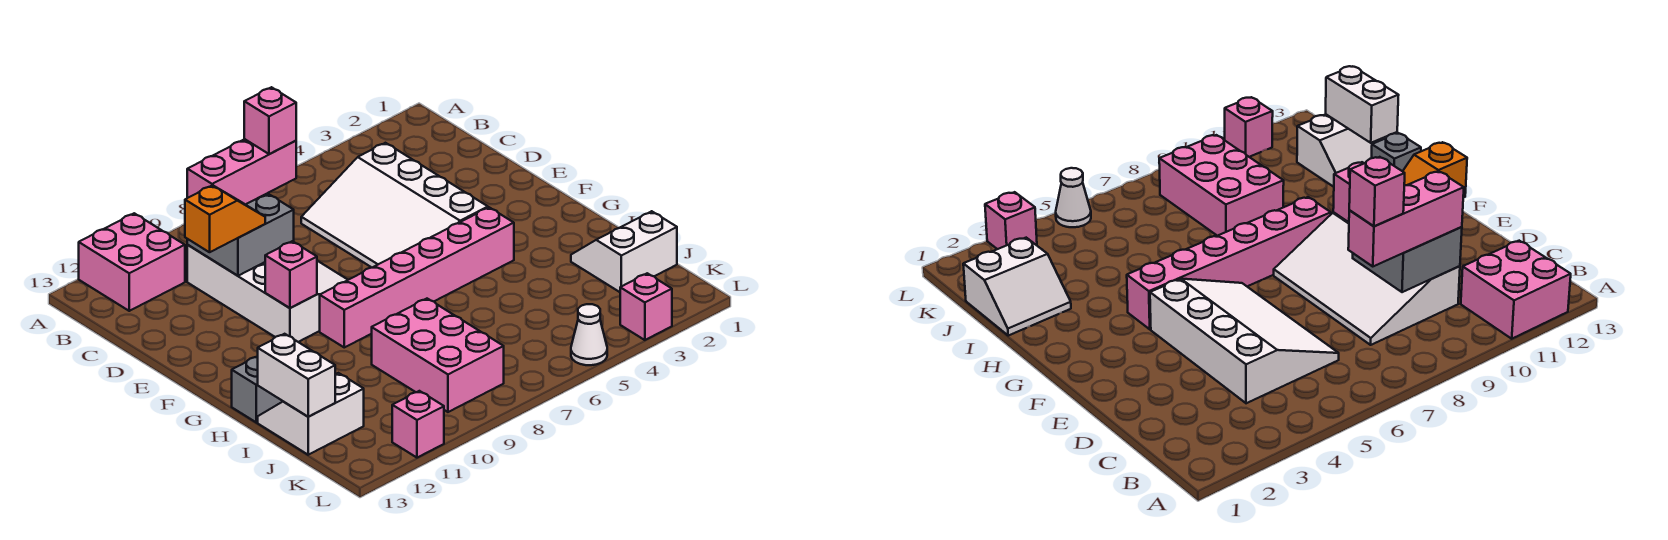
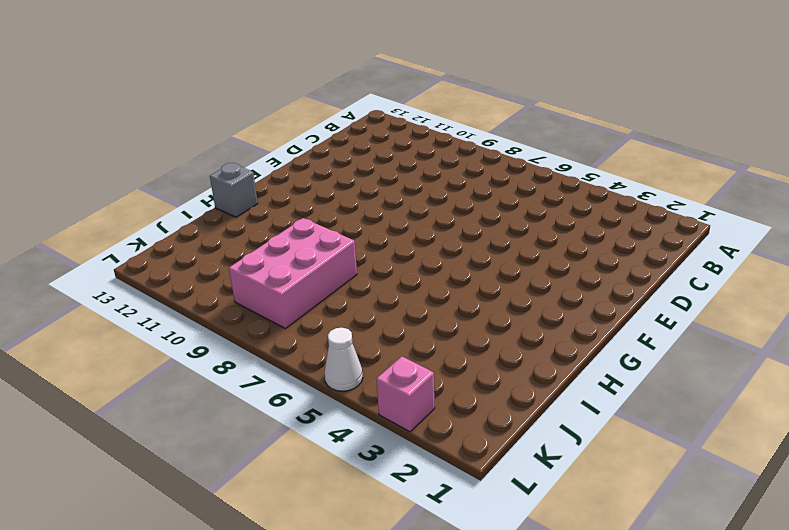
none -> pink 2x2 brick [79,213,185,311]
none -> white 3x4 slope [301,143,488,268]
none -> white 3x4 slope [187,245,348,342]

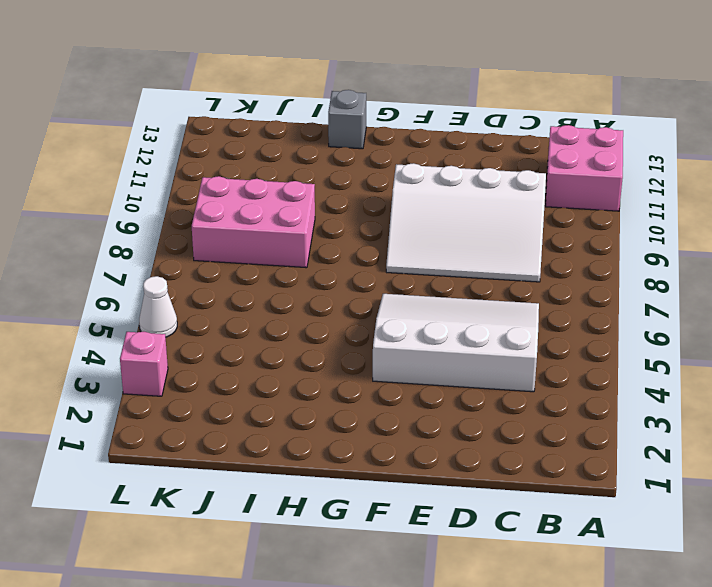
none -> pink 1x6 brick [320,207,514,347]
none -> white 2x2 slope [571,211,677,292]
none -> white 2x2 slope [258,373,364,455]

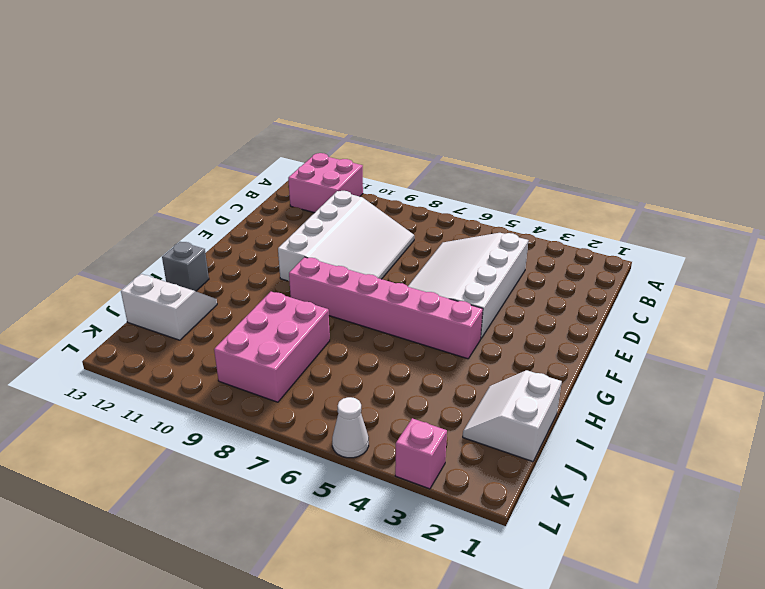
white 2x2 slope [463,370,562,462] -> white 2x2 slope turned to [571,211,677,292]
none -> pink 1x1 brick [392,391,444,458]
none -> grey 2x2 brick [187,193,294,276]
none -> pink 1x1 brick [265,241,317,308]

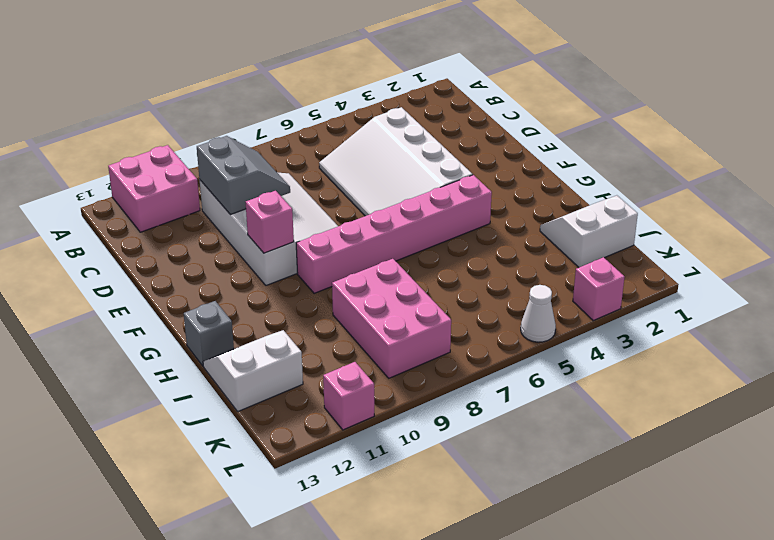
grey 2x2 slope [197,136,290,215] -> grey 2x2 brick [187,193,294,276]
none -> white 1x2 brick [258,334,336,417]
none -> pink 1x3 brick [187,139,296,205]
none -> orange 1x2 slope [185,185,265,252]

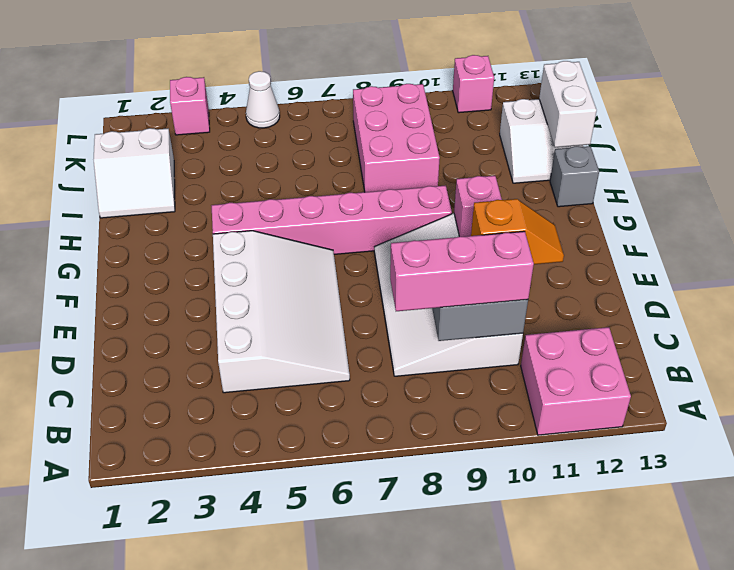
orange 1x2 slope [471,199,564,264] -> orange 1x2 slope turned to [185,185,265,252]
none -> pink 1x1 brick [244,87,296,154]

